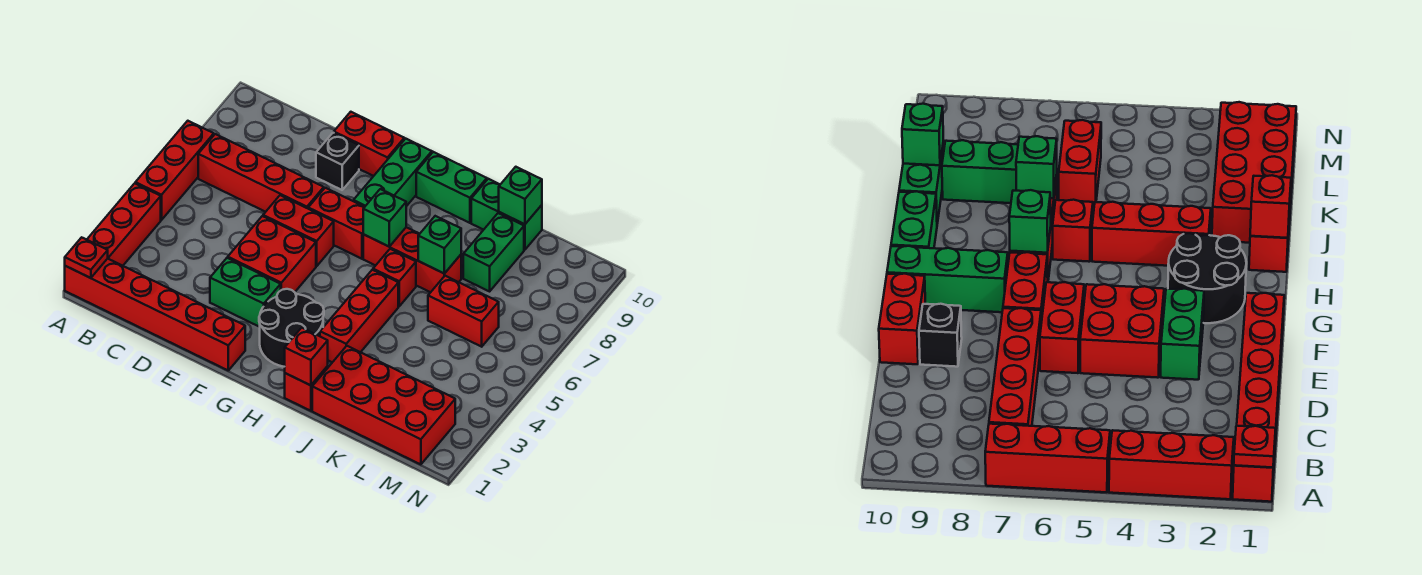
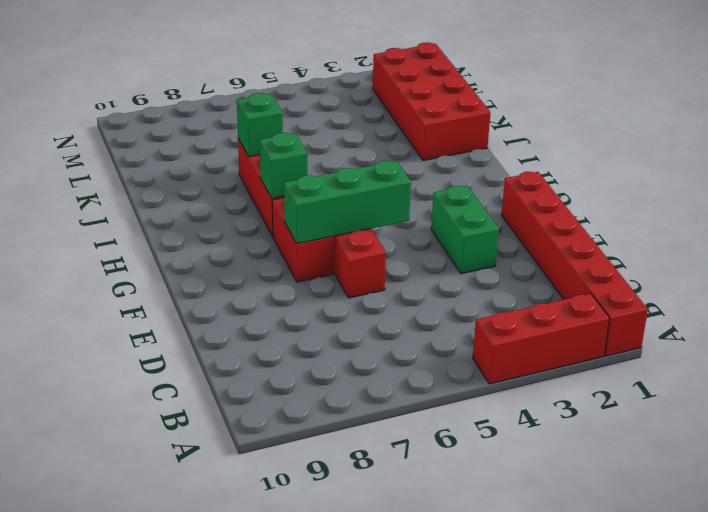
green 1x3 brick [284,161,411,244] -> green 1x3 brick moved to [353,139,432,207]
none -> red 1x3 brick [135,121,214,220]
none -> red 1x4 brick [198,134,324,212]
none -> red 2x2 brick [228,216,316,292]

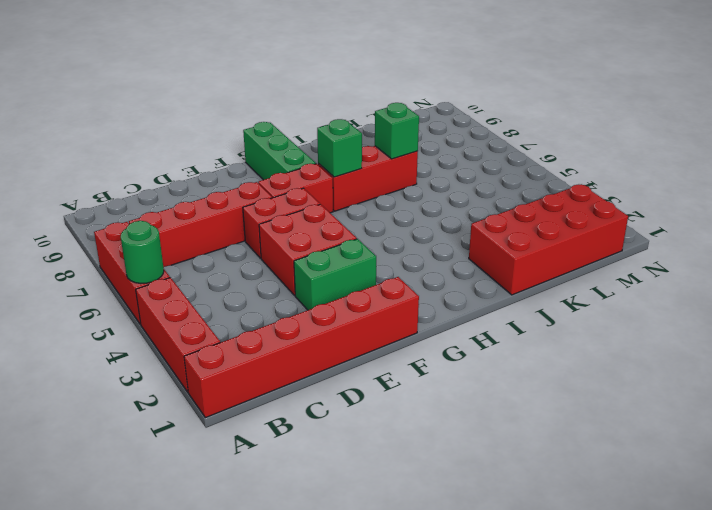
green 1x1 round brick [121,221,164,284] -> none
none -> black 1x1 brick [316,133,359,190]
none -> red 1x2 brick [334,112,404,176]
none -> black 2x2 round brick [259,289,324,367]

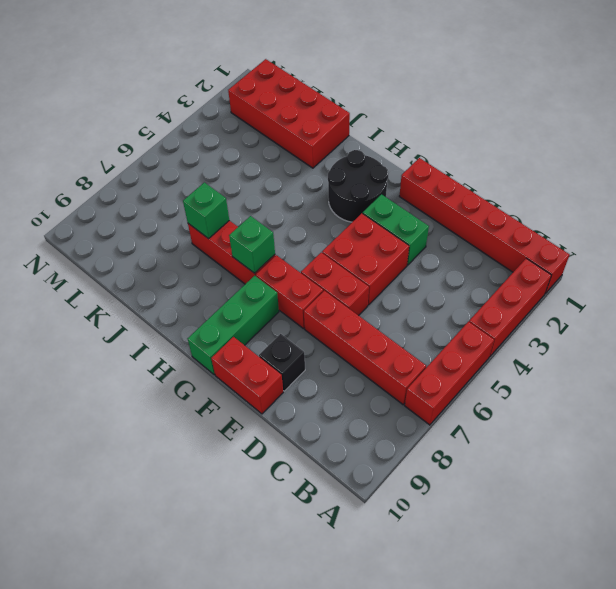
none -> green 1x2 brick [416,152,487,223]
none -> red 1x1 brick [285,366,328,411]
none -> red 1x3 brick [320,270,398,362]

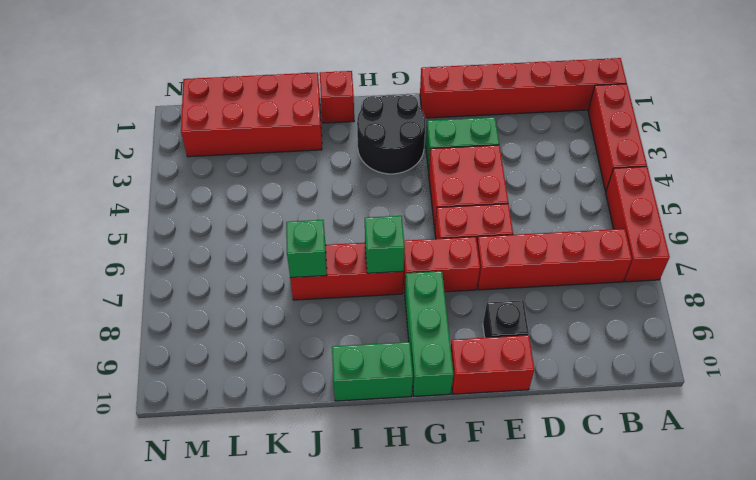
none -> red 1x3 brick [320,270,398,362]
none -> red 1x1 brick [373,249,416,306]
none -> green 1x2 brick [471,179,542,250]

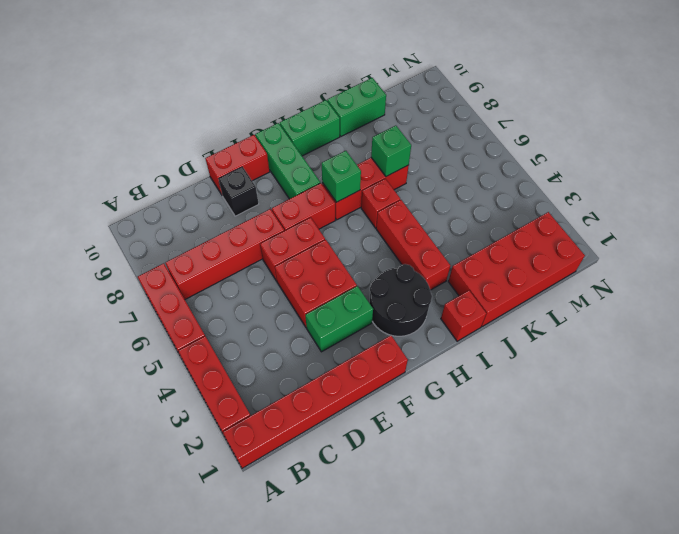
none -> red 1x2 brick [428,276,499,347]
none -> green 1x2 brick [463,213,524,291]
none -> red 1x1 plate [65,237,108,278]

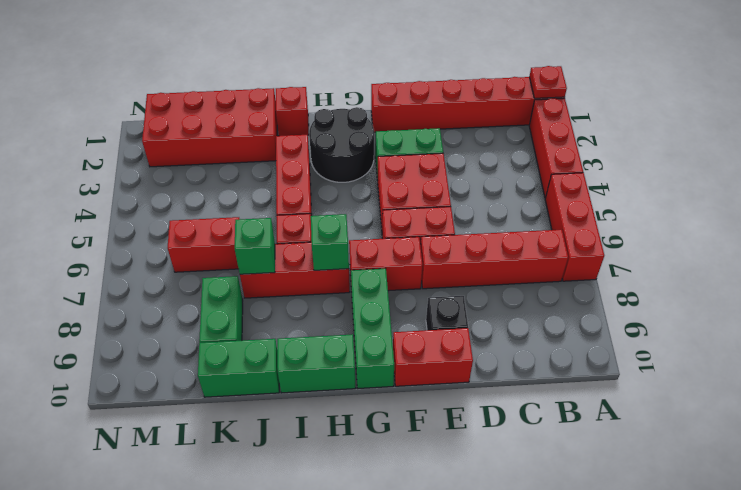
none -> red 1x1 brick [285,328,328,385]
none -> green 1x1 brick [499,167,542,224]

